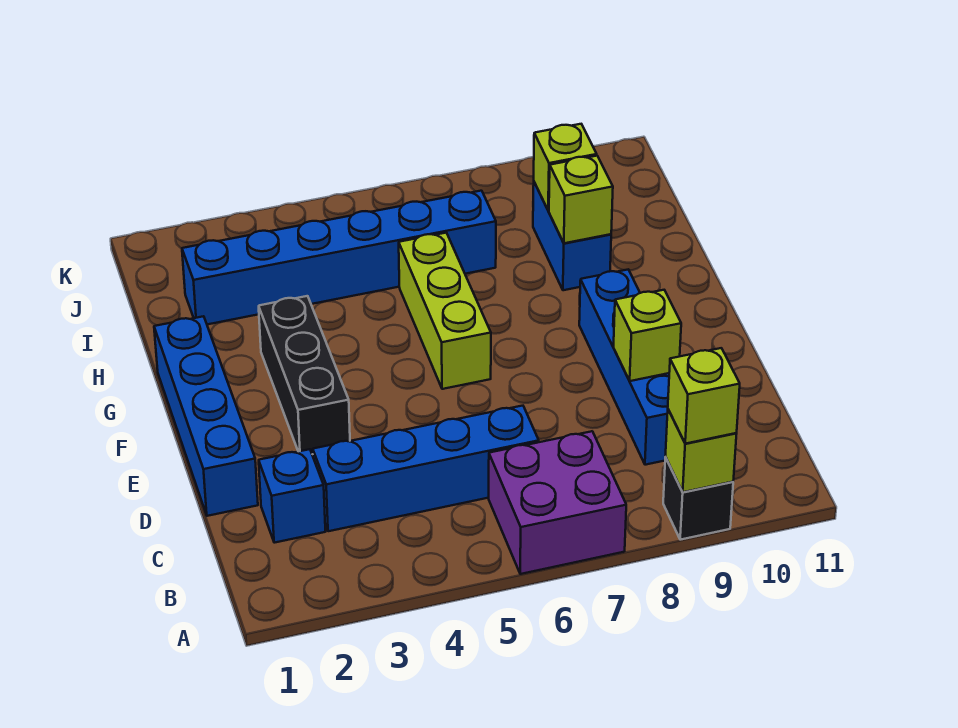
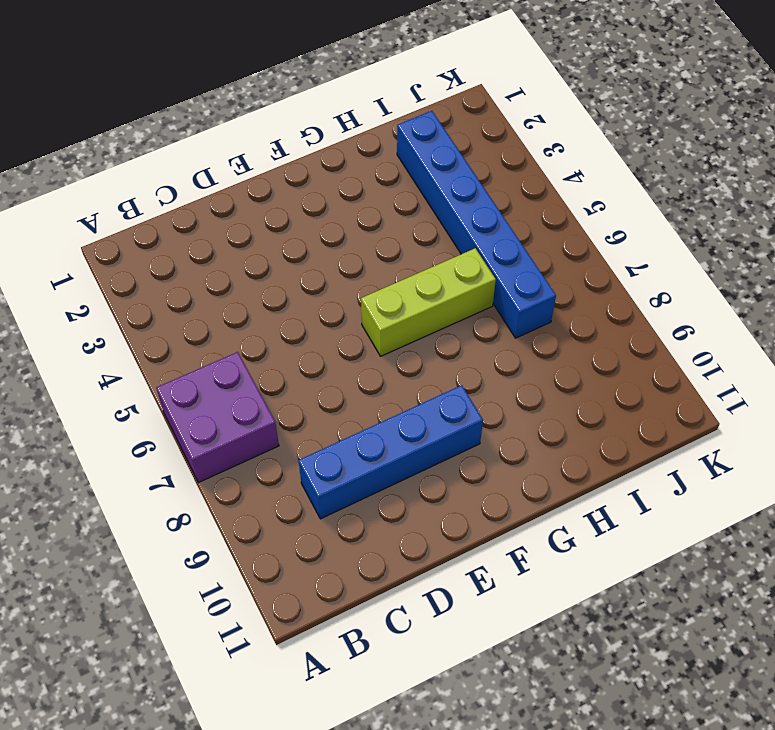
none -> black 1x1 brick [663,457,733,540]
none -> blue 1x1 brick [259,449,325,543]
none -> blue 1x4 brick [313,406,539,531]

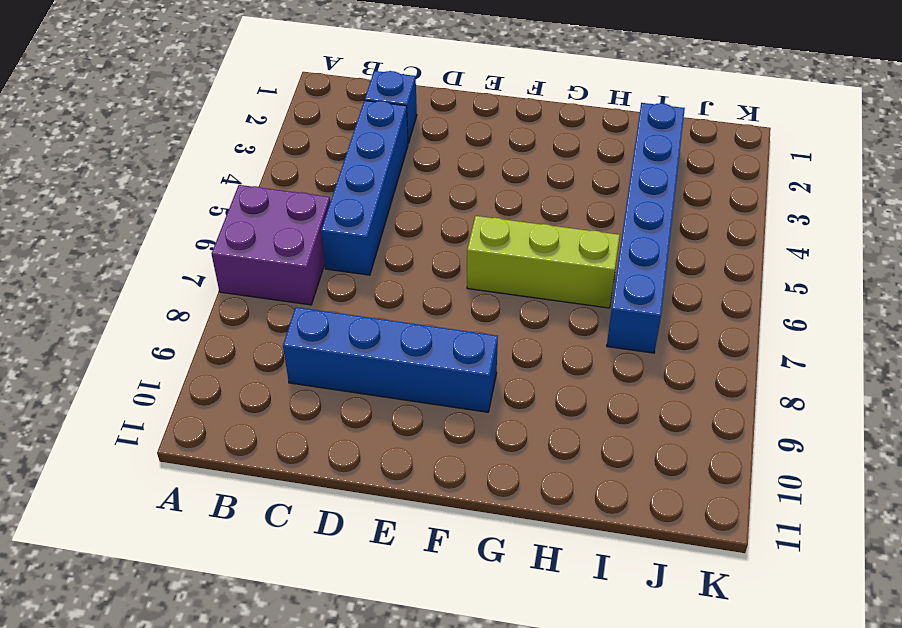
none -> black 1x1 brick [663,457,733,540]
none -> blue 1x4 brick [154,316,258,516]
none -> black 1x3 brick [259,296,350,454]

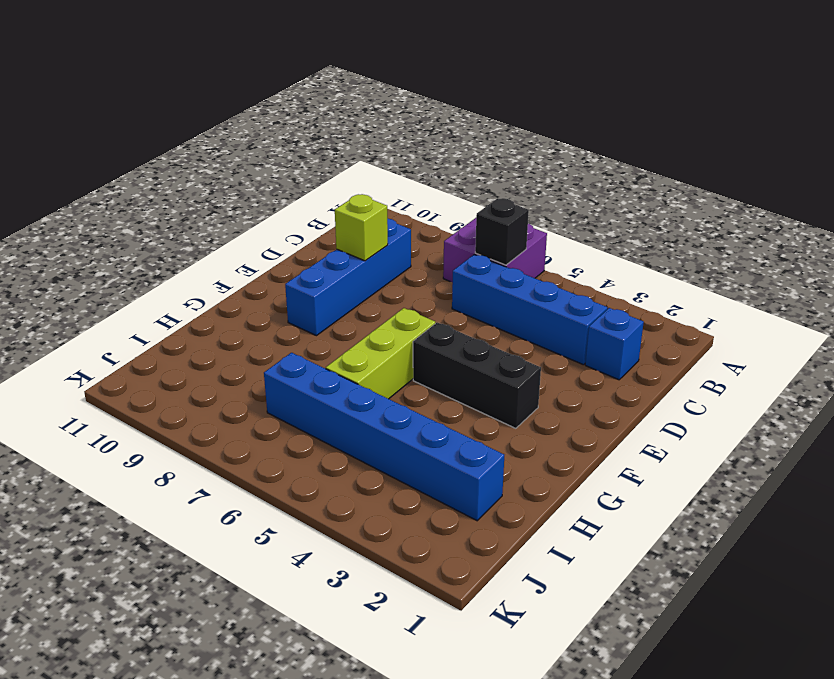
black 1x1 brick [475,198,529,265] -> black 1x1 brick moved to [663,457,733,540]
black 1x3 brick [413,322,541,428] -> black 1x3 brick turned to [259,296,350,454]
none -> blue 1x4 brick [154,316,258,516]
none -> blue 1x2 brick [533,182,611,290]
none -> lime 1x1 brick [666,410,736,492]

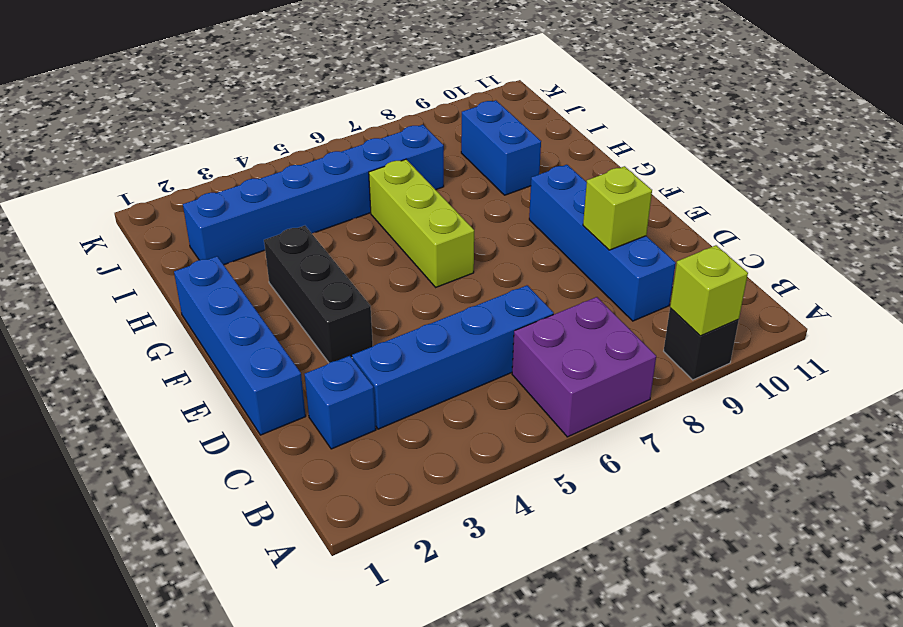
none -> lime 1x1 brick [549,156,613,243]
none -> lime 1x1 brick [534,124,597,211]
none -> lime 1x1 brick [668,348,740,444]

